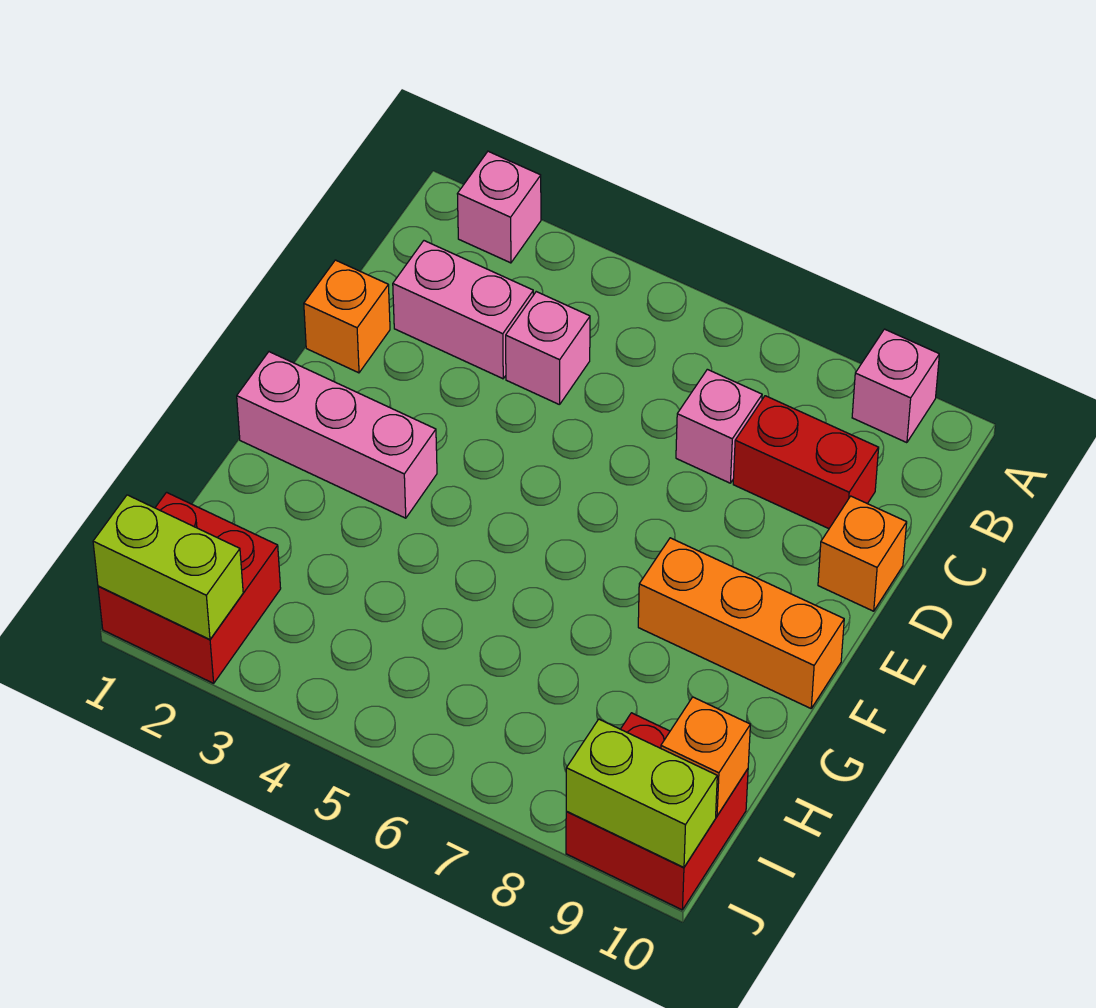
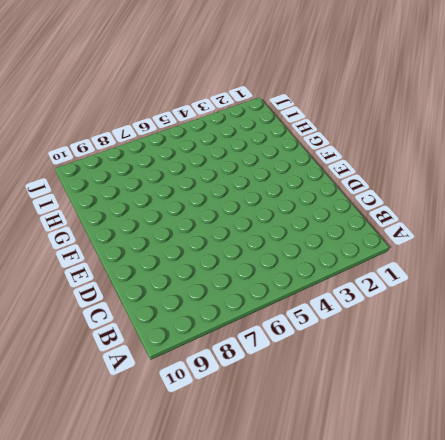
none -> pink 1x1 brick [458,151,541,263]
none -> pink 1x1 brick [852,329,939,443]
none -> pink 1x2 brick [393,241,533,379]

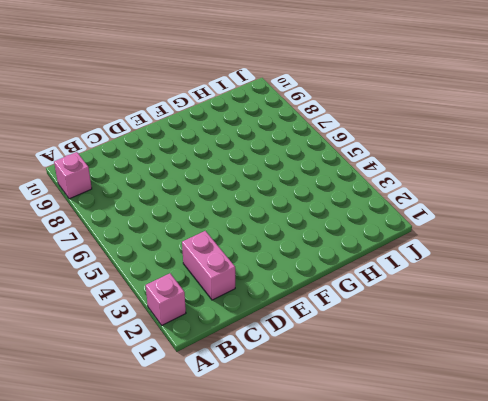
none -> pink 1x1 brick [506,292,590,405]
none -> pink 1x1 brick [676,369,762,483]
none -> red 1x2 brick [733,396,879,529]

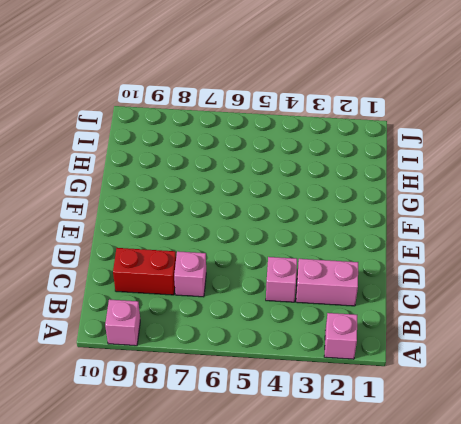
none -> orange 1x1 brick [304,260,390,373]
none -> orange 1x1 brick [818,496,907,611]
none -> pink 1x3 brick [237,352,437,518]

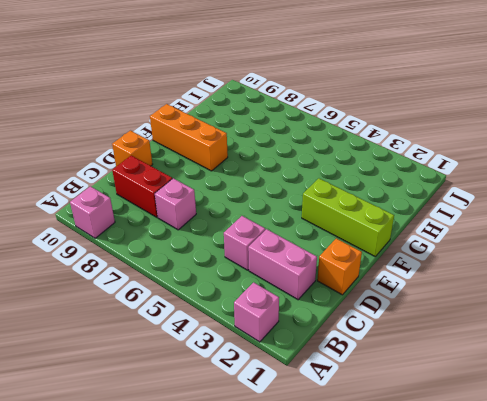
lime 1x3 brick [302,178,394,256] -> pink 1x3 brick [237,352,437,518]
none -> red 2x2 brick [98,492,281,683]
none -> red 2x2 brick [566,713,748,910]
none -> orange 1x1 brick [661,697,750,816]

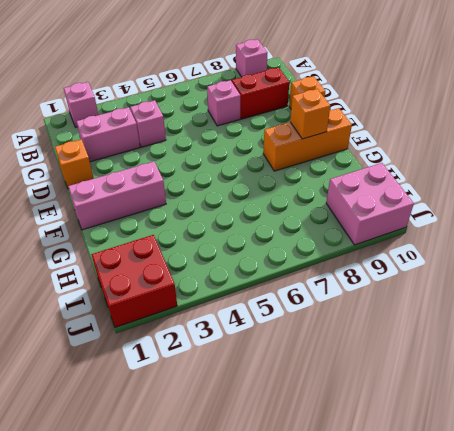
orange 1x1 brick [290,89,330,139] -> orange 1x1 brick moved to [661,697,750,816]
pink 2x2 brick [326,163,414,245] -> red 2x2 brick [566,713,748,910]
none -> lime 1x2 brick [93,495,243,639]
none -> lime 1x2 brick [566,719,717,867]

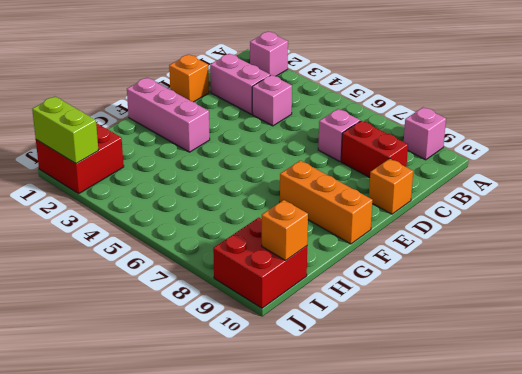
none -> lime 1x2 brick [566,719,717,867]

